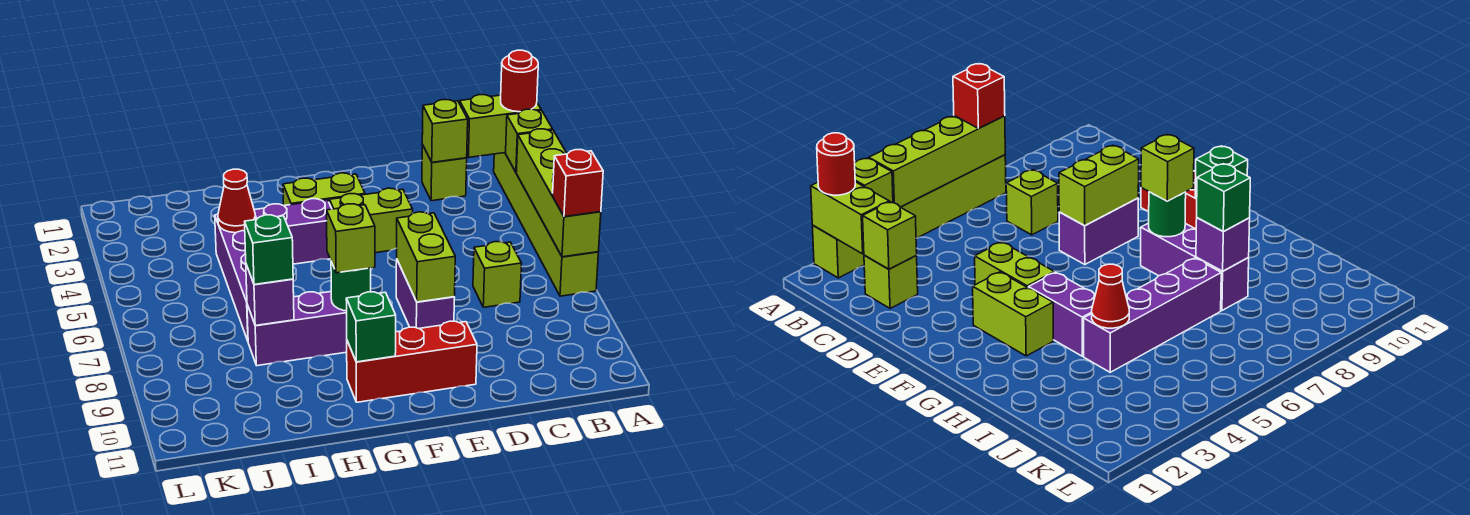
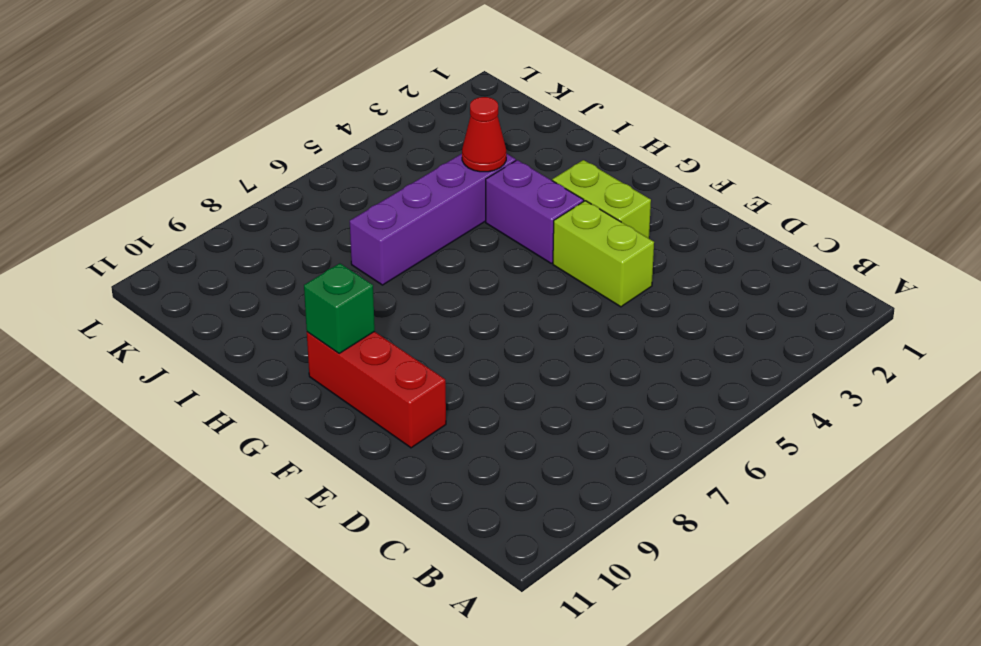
none -> lime 1x6 brick [494,153,598,296]
none -> lime 1x1 brick [422,145,467,201]
none -> lime 1x1 brick [473,242,522,307]

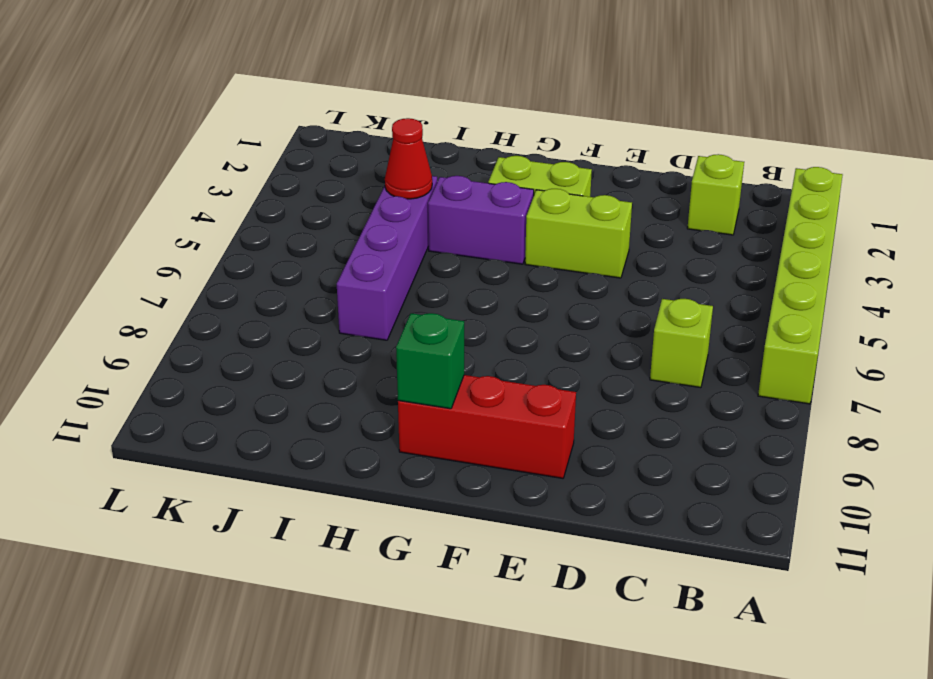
none -> purple 1x2 brick [396,260,455,329]
none -> purple 1x3 brick [247,292,347,366]
none -> lime 1x2 brick [460,95,541,157]

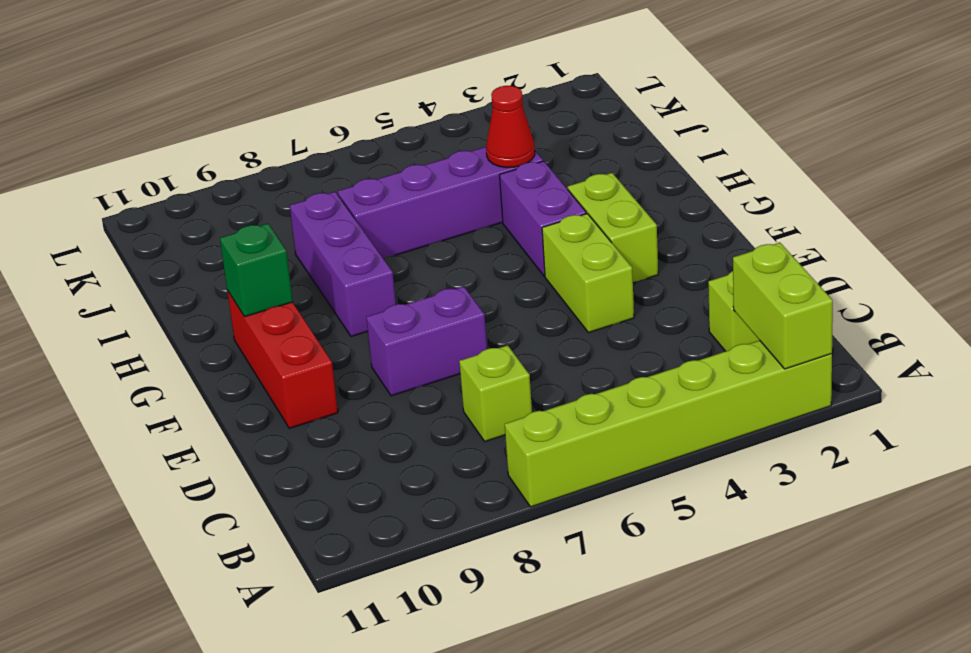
none -> lime 1x1 brick [506,109,553,172]
none -> lime 1x4 brick [516,129,601,257]
none -> lime 1x1 brick [422,100,468,162]

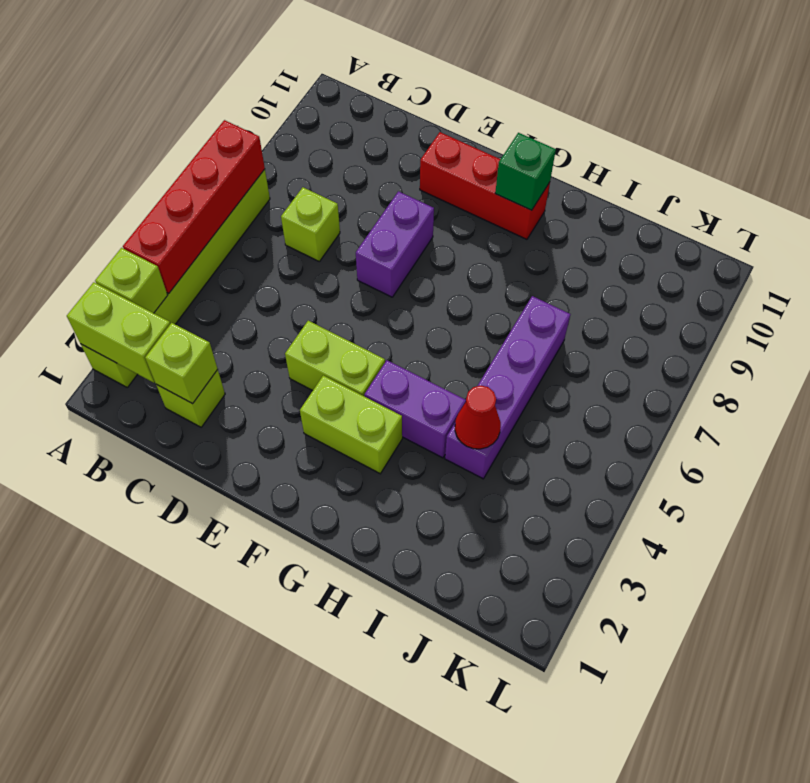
red 1x4 brick [123,120,265,293] -> lime 1x4 brick [516,129,601,257]
none -> purple 1x3 brick [247,292,347,366]
none -> lime 1x2 brick [397,212,455,302]
none -> green 1x1 round brick [331,262,371,311]

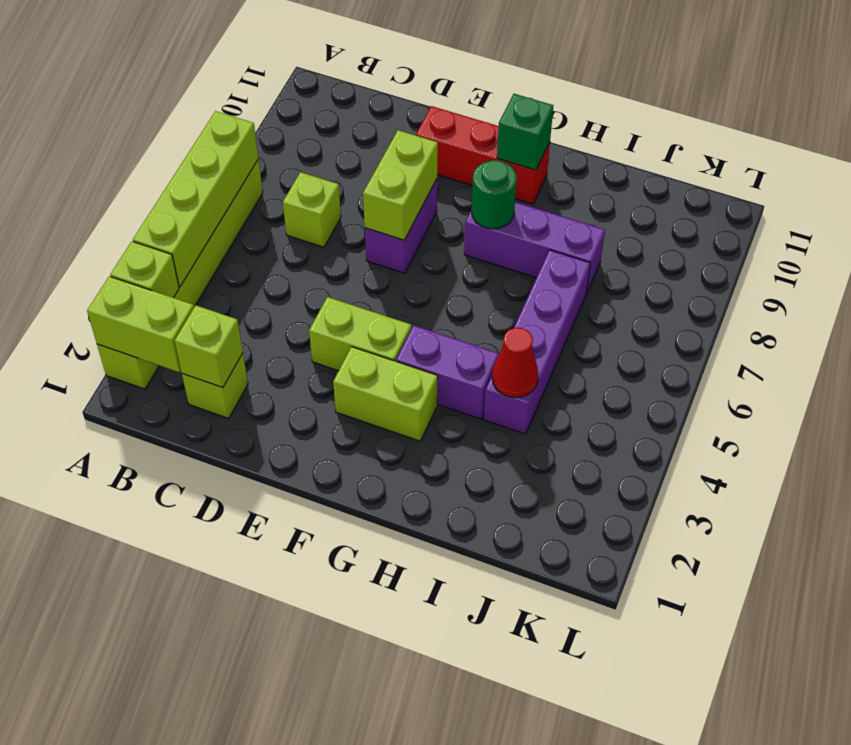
none -> purple 1x1 brick [246,265,294,325]
none -> red 1x1 round brick [501,50,538,112]
none -> red 1x1 brick [553,150,603,217]

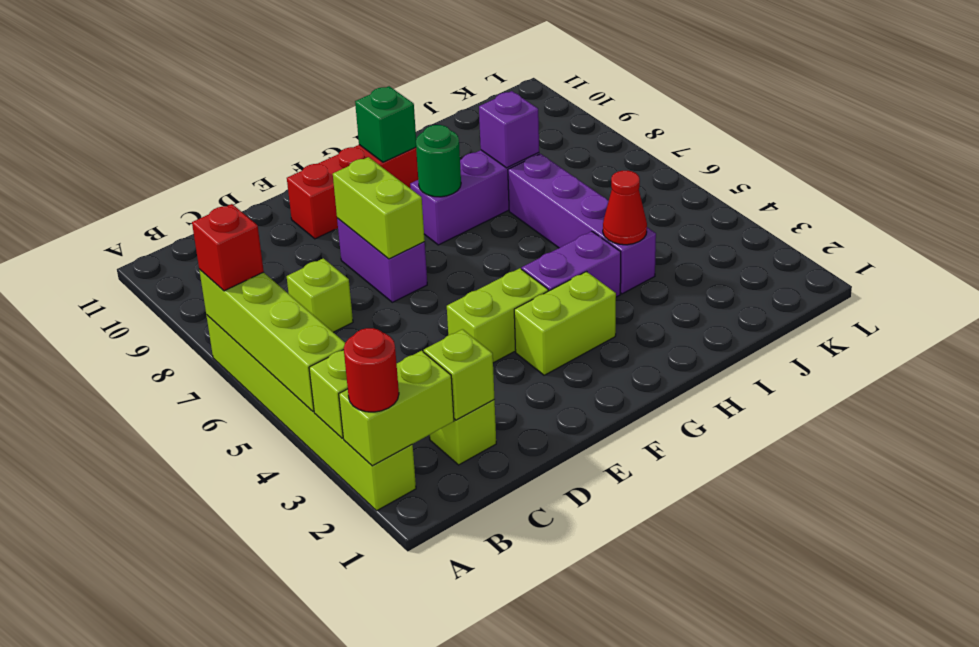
none -> lime 1x1 brick [327,204,375,273]
none -> green 1x1 brick [245,215,293,285]

